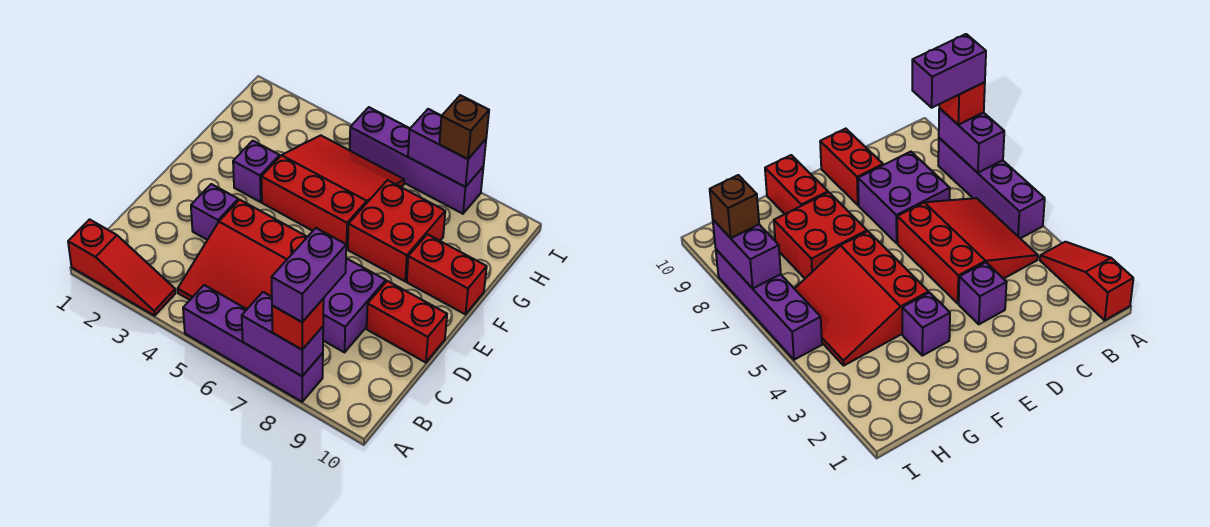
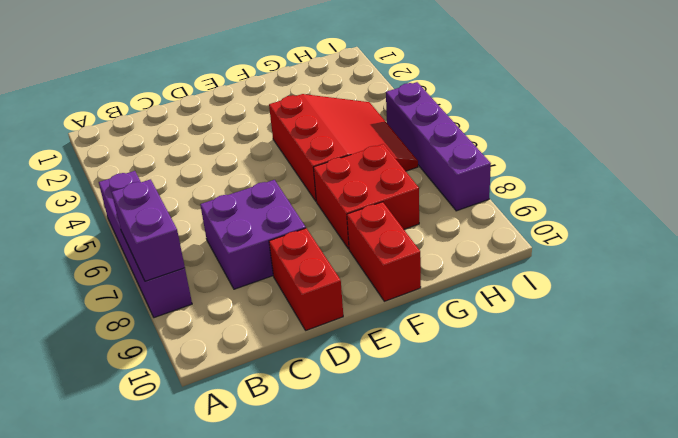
none -> red 1x3 slope [68,220,176,316]
none -> red 3x3 slope [178,200,307,309]
none -> purple 1x1 brick [191,184,238,240]

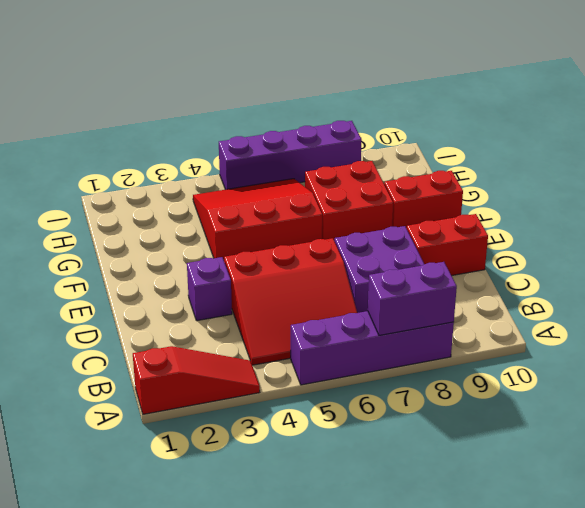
none -> purple 1x1 brick [233,141,280,202]
none -> purple 1x2 brick [408,109,486,187]
none -> red 1x1 brick [272,299,324,349]

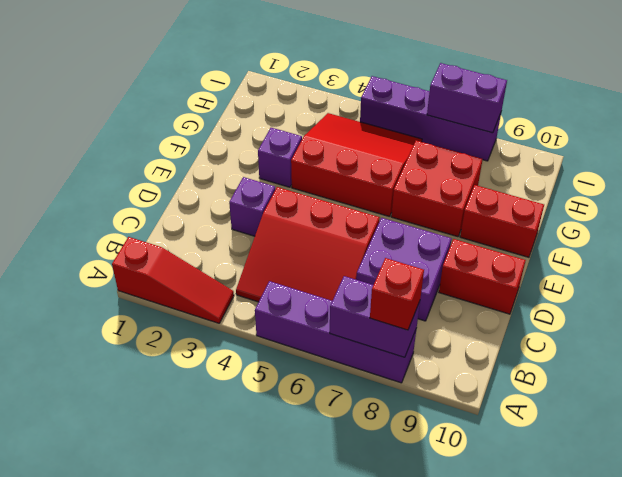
none -> brown 1x1 brick [439,95,489,159]
none -> purple 1x2 brick [272,228,346,322]

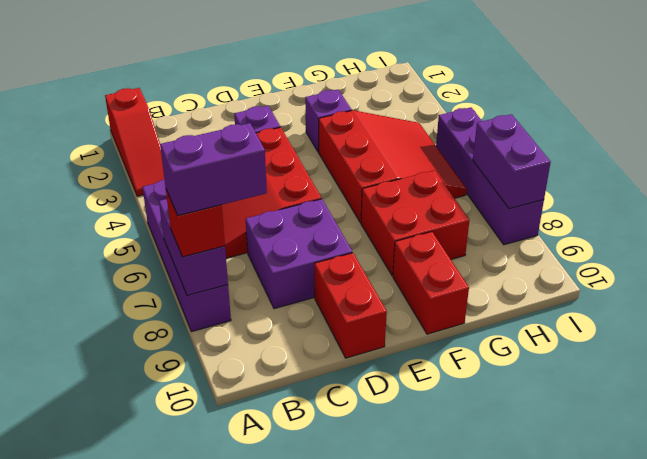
none -> brown 1x1 brick [439,95,489,159]

